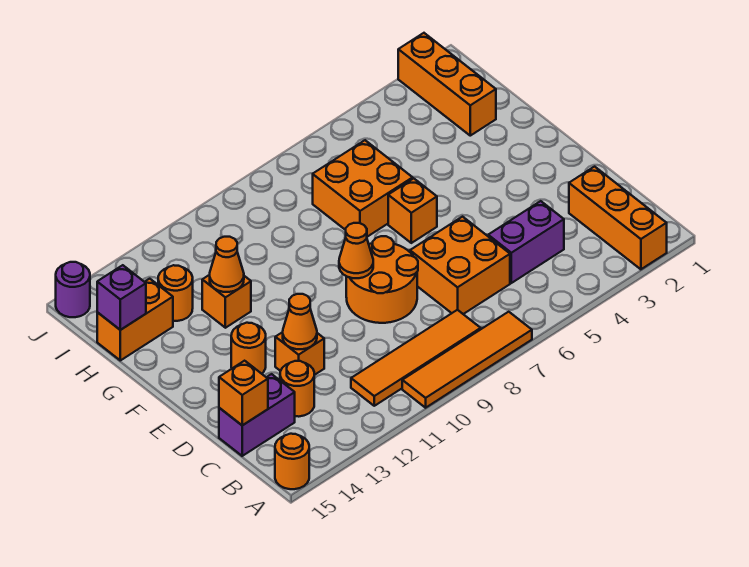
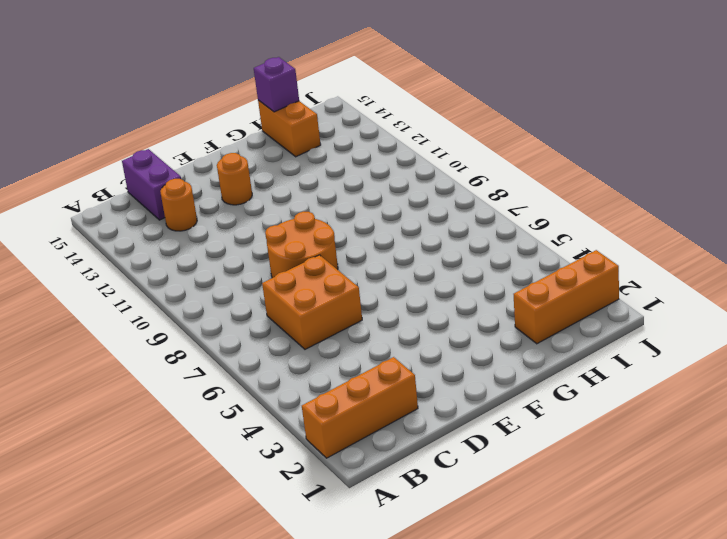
none -> orange 1x4 tile [402,312,532,408]
none -> orange 1x1 round brick [275,434,309,489]
none -> orange 1x4 tile [351,310,481,406]

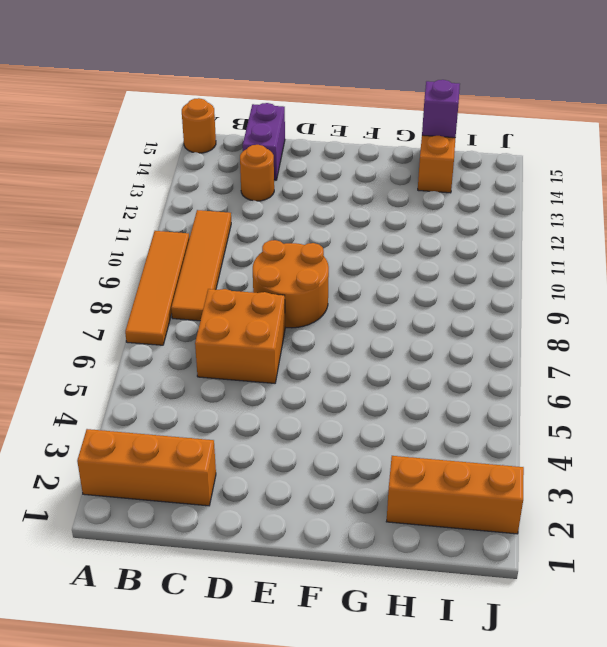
none -> purple 1x2 brick [488,201,564,283]
none -> orange 1x1 brick [275,332,324,375]
none -> orange 1x1 round brick [231,323,266,374]

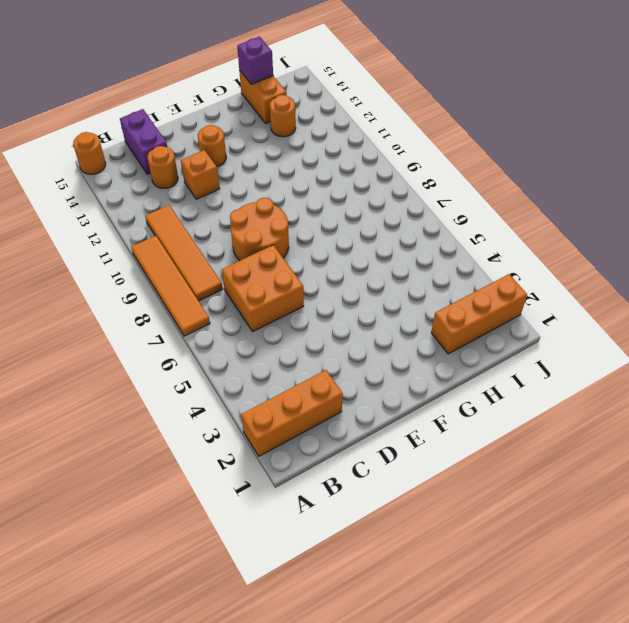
none -> purple 1x2 brick [488,201,564,283]
none -> orange 1x1 brick [388,178,437,243]
none -> orange 2x2 brick [313,140,413,237]

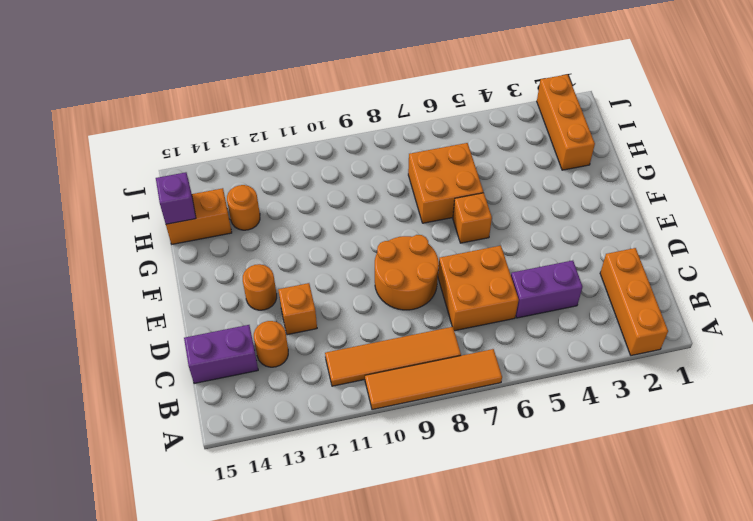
none -> orange 1x1 round brick [275,434,309,489]
none -> orange 1x1 brick [202,275,251,328]
none -> purple 1x1 round brick [56,262,90,317]

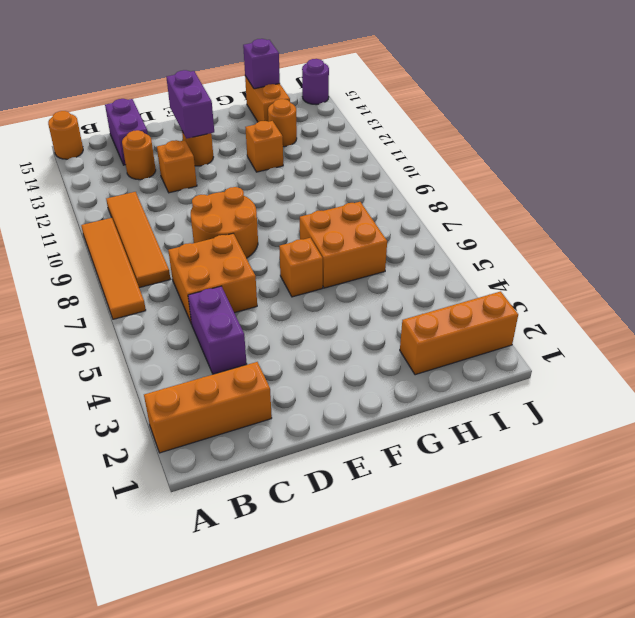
purple 1x2 brick [166,70,214,139] -> none
none -> orange 1x1 brick [219,361,268,425]
none -> orange 1x1 cone [283,294,317,349]
none -> orange 1x1 cone [339,223,373,278]

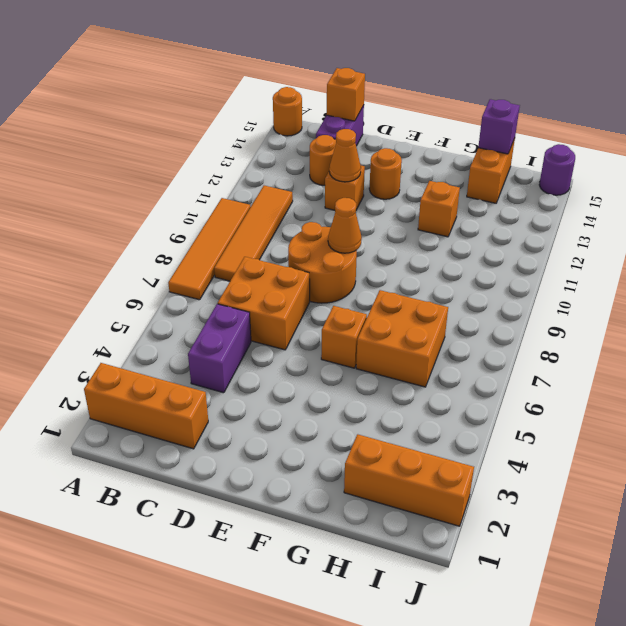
none -> orange 1x1 round brick [158,265,193,321]
none -> orange 1x1 cone [210,237,244,292]

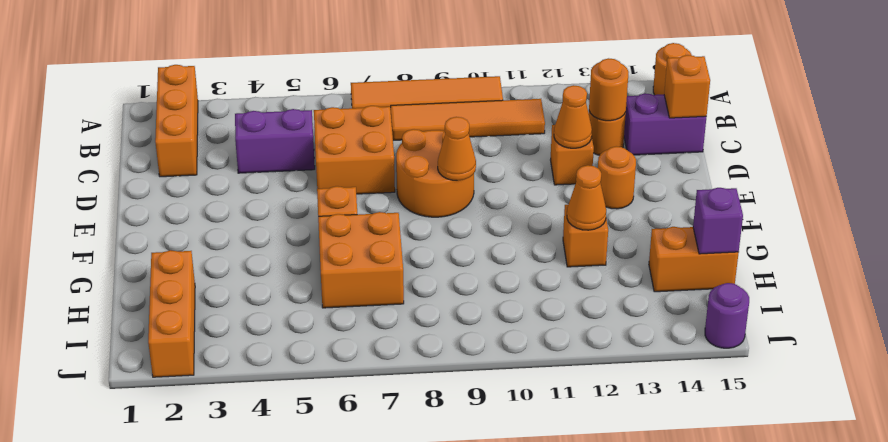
orange 1x1 round brick [589,58,629,121] -> orange 1x1 round brick moved to [158,265,193,321]

